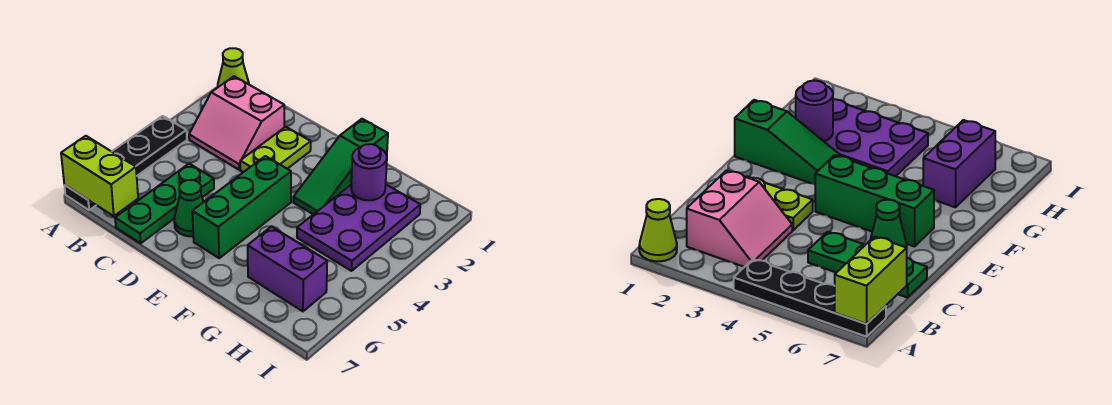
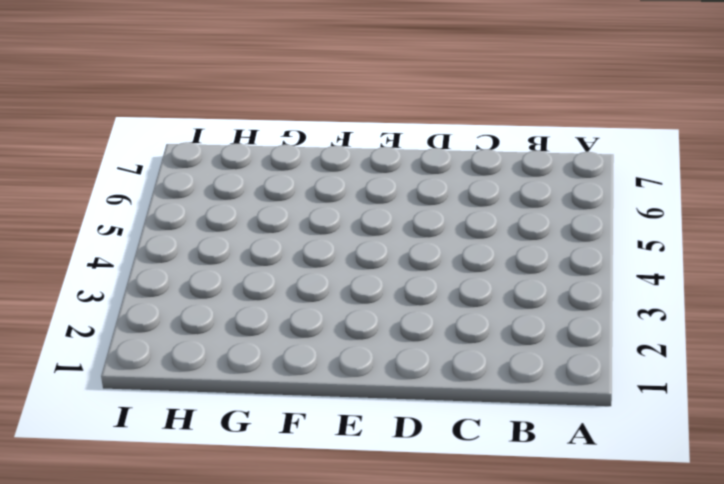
none -> lime 1x1 cone [218,48,249,87]
none -> black 1x4 plate [64,116,187,210]
none -> pink 2x2 slope [189,76,284,170]

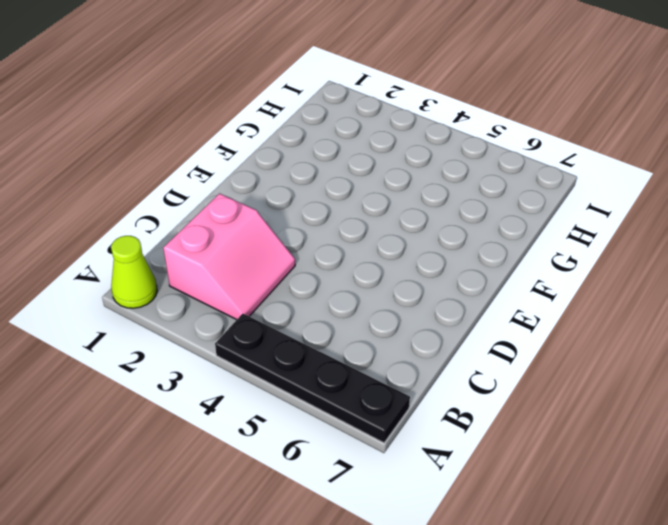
none -> green 1x3 plate [115,164,214,243]
none -> lime 1x2 plate [240,127,311,172]
none -> green 1x1 cone [174,180,203,236]

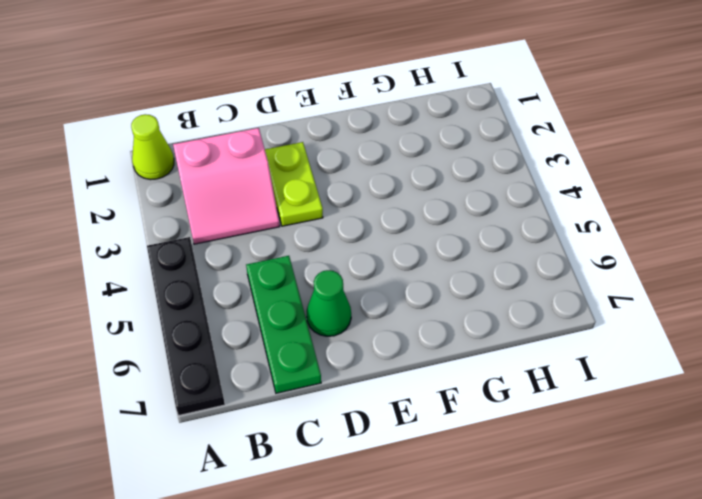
none -> green 1x3 brick [192,156,291,258]
none -> green 1x3 slope [293,119,388,214]
none -> purple 2x3 plate [297,185,420,271]

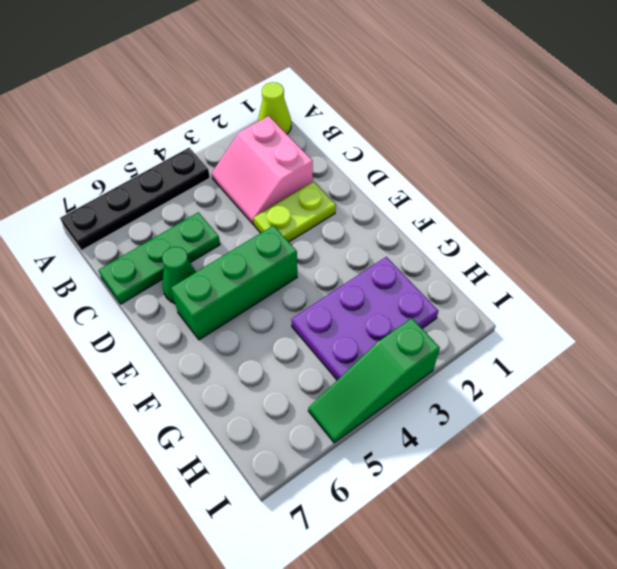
green 1x3 slope [308,318,440,443] -> green 1x3 slope moved to [293,119,388,214]
none -> purple 1x2 brick [248,226,327,311]
none -> lime 1x2 brick [61,136,138,216]
none -> purple 1x1 round brick [351,144,387,200]

